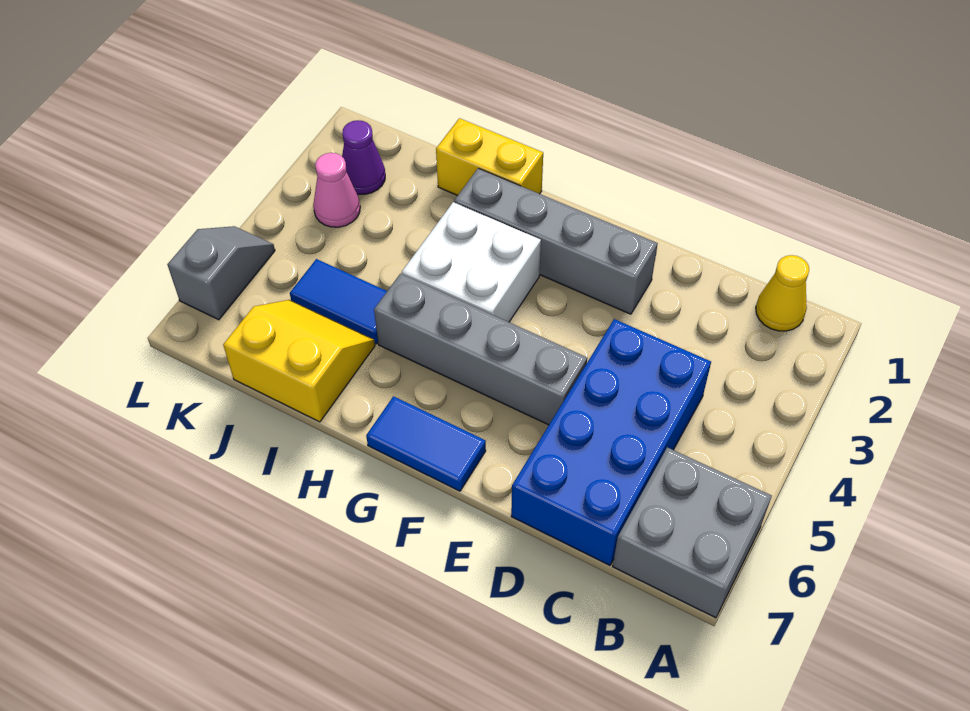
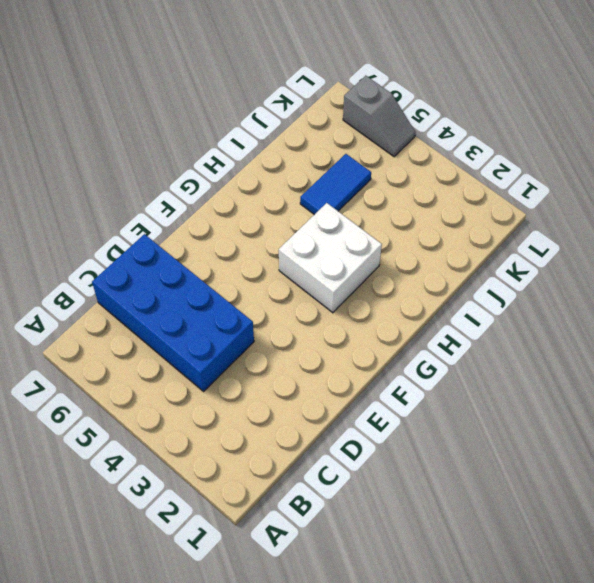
none -> grey 2x2 brick [613,447,772,618]
none -> yellow 1x1 cone [756,255,809,331]
none -> grey 1x4 brick [454,168,658,314]

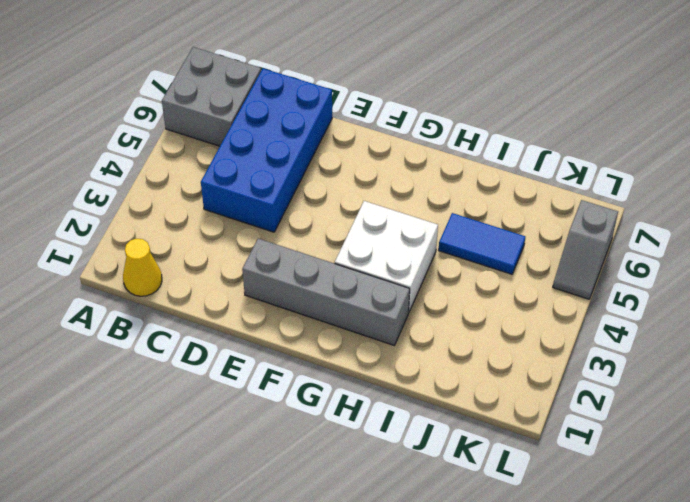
none -> grey 1x4 brick [374,274,587,425]
none -> blue 1x2 tile [366,396,486,491]
none -> yellow 1x2 brick [436,118,543,195]

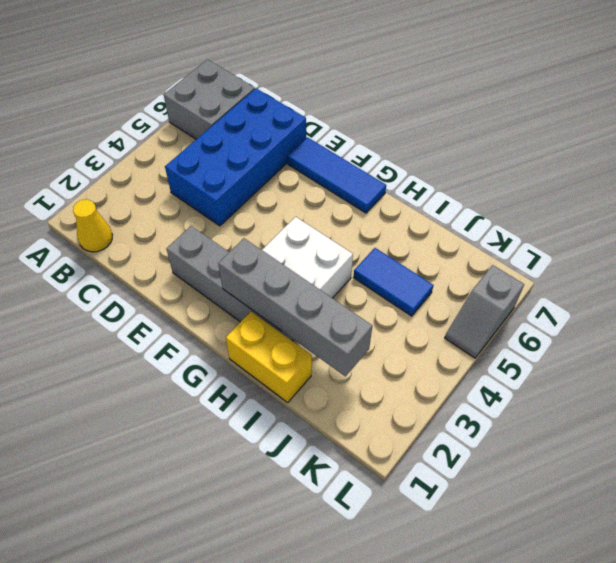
blue 1x3 tile [287,137,386,213] -> blue 1x2 tile [366,396,486,491]
grey 1x4 brick [218,238,372,377] -> grey 1x4 brick moved to [374,274,587,425]
none -> yellow 2x2 slope [223,300,375,422]
none -> purple 1x1 cone [342,120,385,194]
none -> pink 1x1 cone [313,153,360,227]

